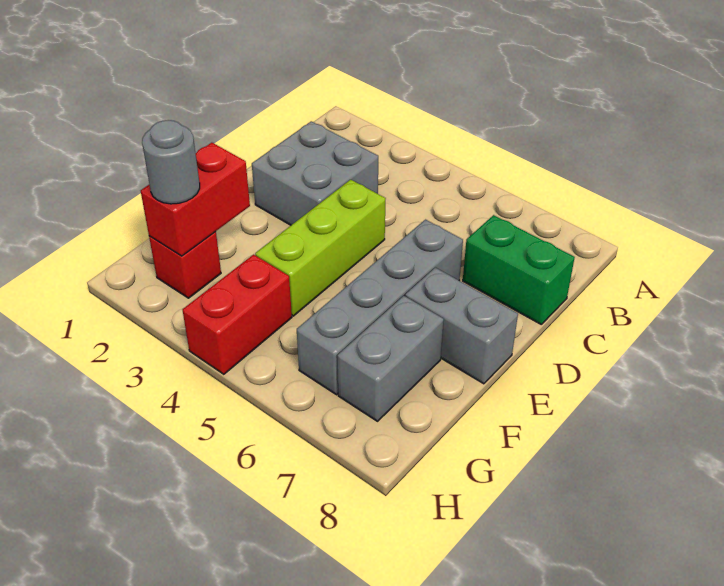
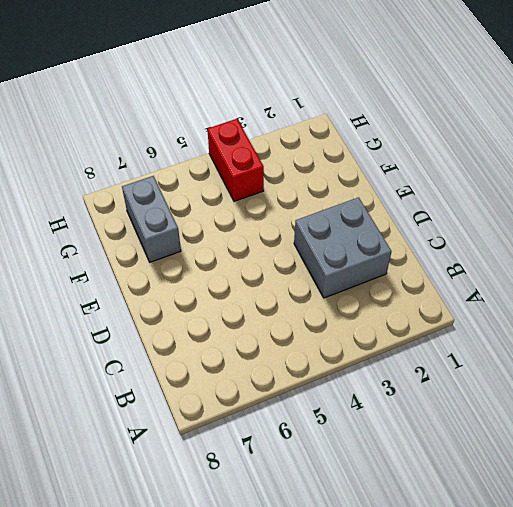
none -> green 1x2 brick [463,215,575,324]
none -> lime 1x3 brick [255,180,386,316]

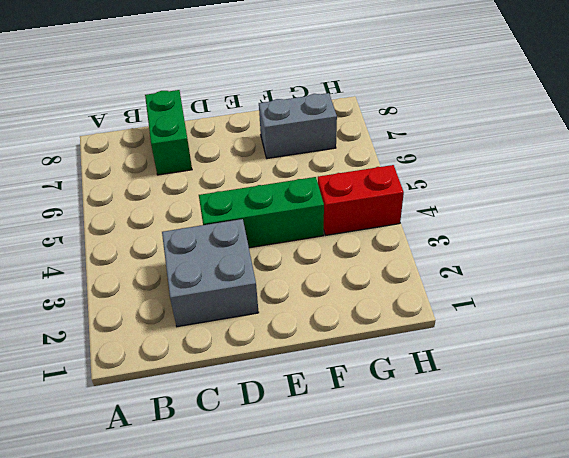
green 1x3 brick [199,177,324,248] -> lime 1x3 brick [255,180,386,316]
none -> grey 1x4 brick [297,220,463,395]
none -> grey 1x2 brick [405,268,518,384]

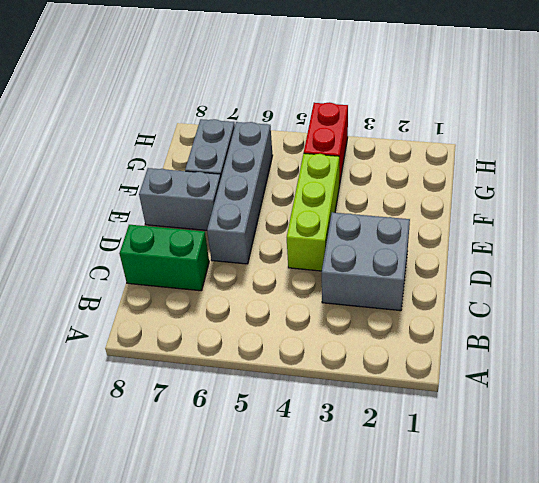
none -> red 1x1 brick [149,232,221,298]
none -> red 1x2 brick [141,143,250,256]

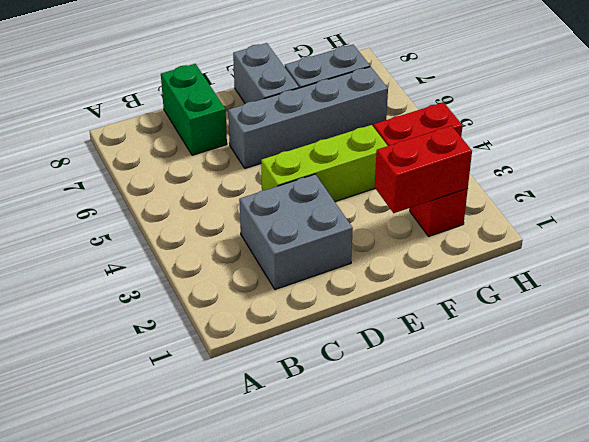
none -> grey 1x1 round brick [142,120,200,204]

